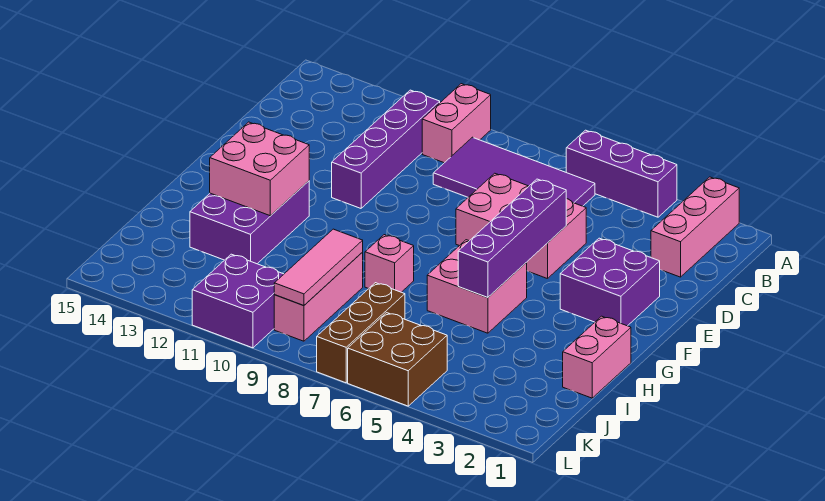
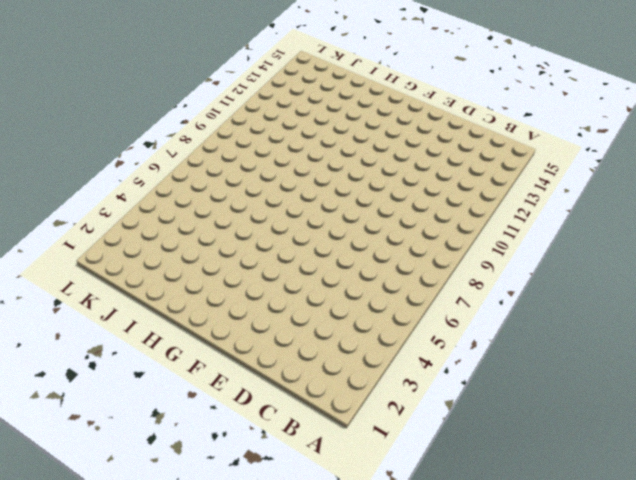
none -> pink 1x3 brick [651,177,739,277]
none -> purple 1x3 brick [566,130,677,217]
none -> pink 1x2 brick [422,84,491,163]

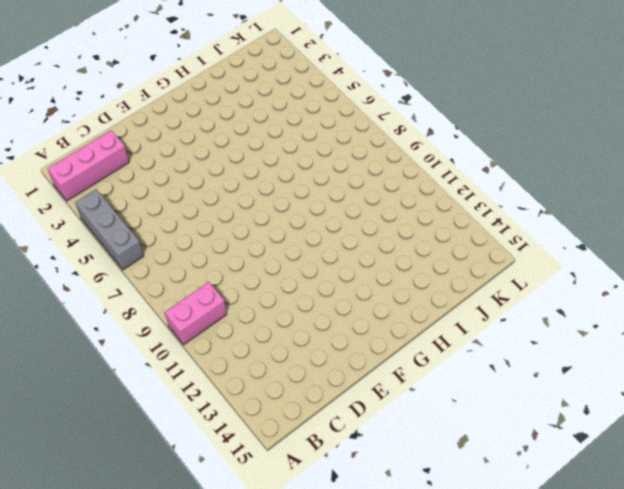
grey 1x3 brick [75,190,143,270] -> purple 1x3 brick [566,130,677,217]
none -> purple 2x4 tile [433,137,595,206]
none -> purple 1x4 brick [332,90,440,208]
none -> pink 2x3 brick [456,173,586,279]

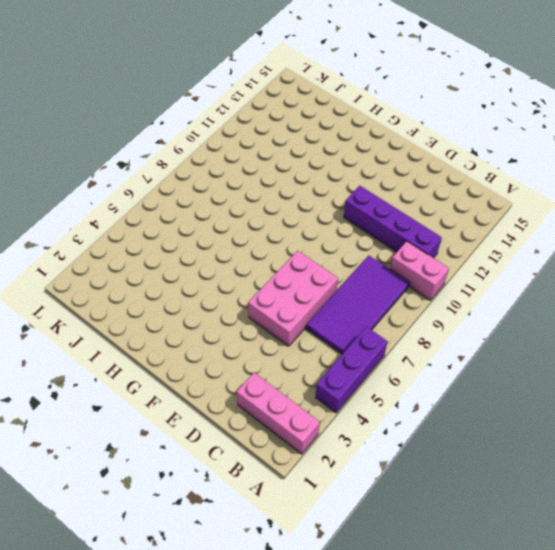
none -> purple 2x2 brick [560,238,660,326]
none -> pink 2x2 brick [427,240,527,333]
none -> purple 2x3 brick [190,181,309,264]

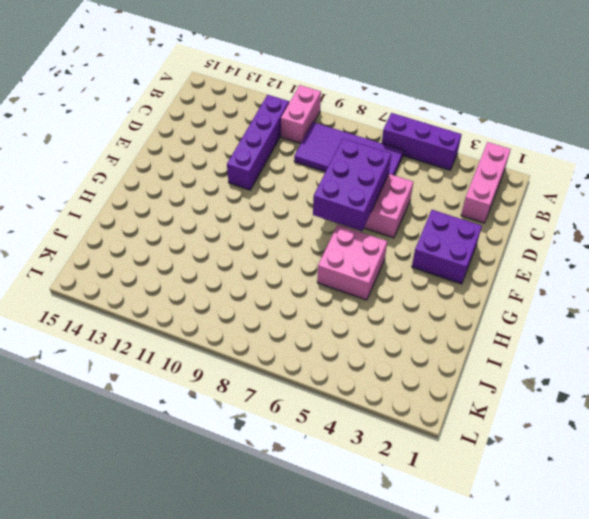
purple 2x3 brick [313,138,391,231] -> purple 2x3 brick moved to [190,181,309,264]
none -> pink 1x2 brick [563,316,631,398]
none -> pink 1x1 brick [365,235,414,292]
none -> pink 1x3 brick [274,252,363,341]

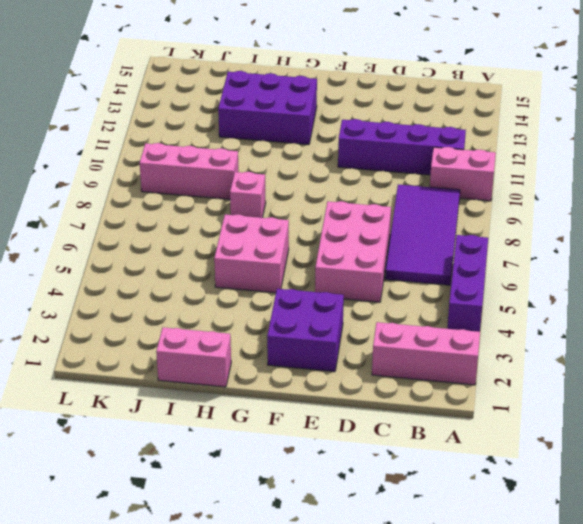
none -> brown 1x3 brick [317,283,405,383]
none -> brown 2x2 brick [348,313,447,406]
none -> purple 2x2 brick [192,254,284,348]

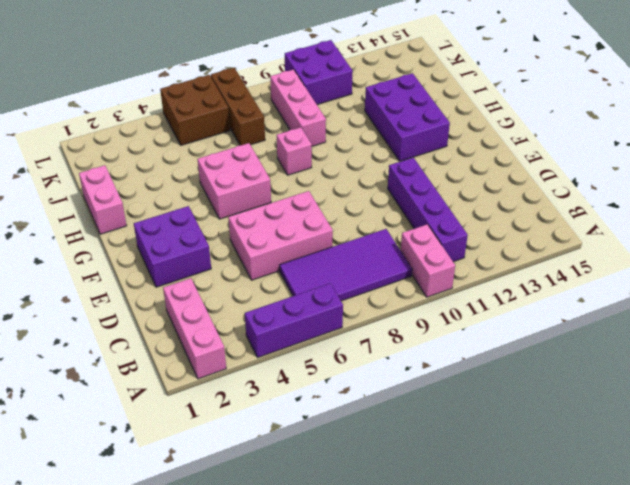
none -> purple 1x4 brick [458,179,566,298]
none -> pink 2x2 brick [210,122,309,216]
none -> pink 1x3 tile [274,229,363,306]

